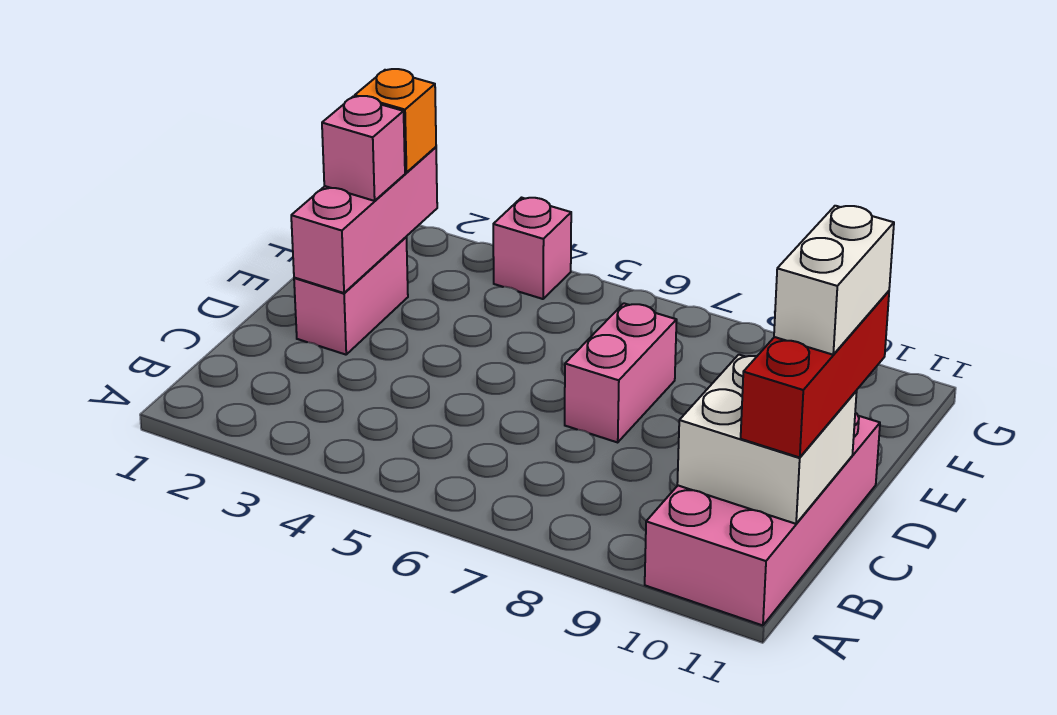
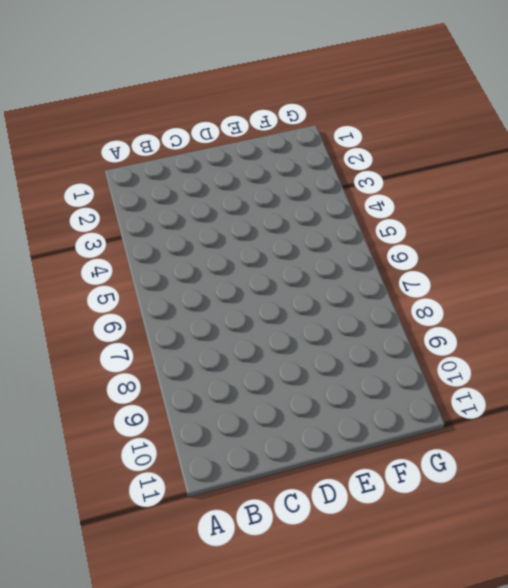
none -> pink 2x4 brick [645,413,880,625]
none -> pink 1x2 brick [294,237,408,355]

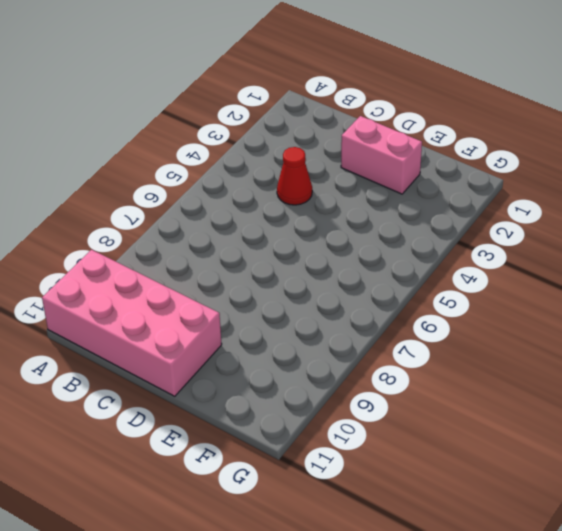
red 1x1 cone [277,147,312,205] -> none
none -> pink 1x2 brick [565,303,677,442]
none -> pink 1x1 brick [493,198,571,299]

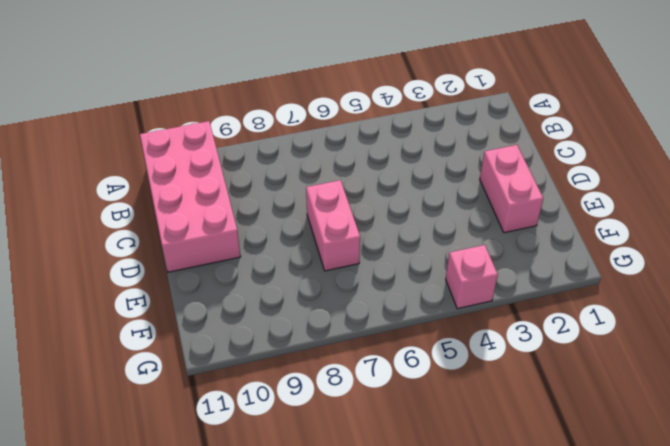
none -> white 2x2 brick [677,355,857,524]
none -> pink 1x3 brick [291,147,437,293]

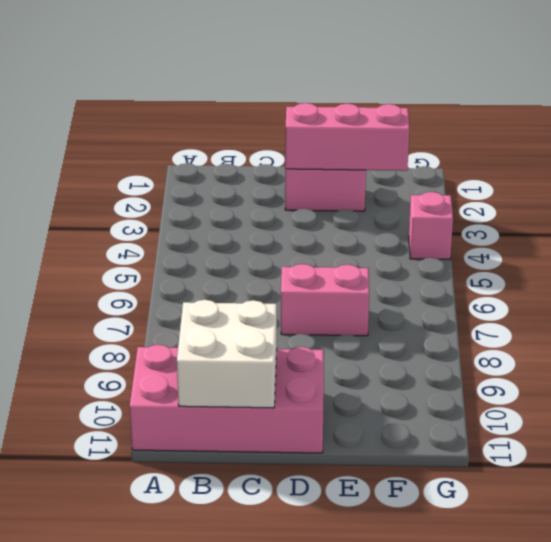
none -> red 1x3 brick [741,291,889,457]
none -> pink 1x1 brick [322,96,405,201]

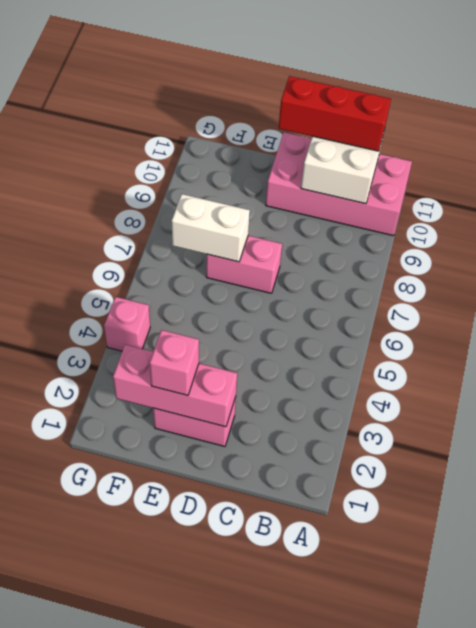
white 1x2 brick [172,194,250,262] -> white 1x2 brick moved to [774,206,894,355]
none -> orange 1x1 brick [355,69,436,173]

